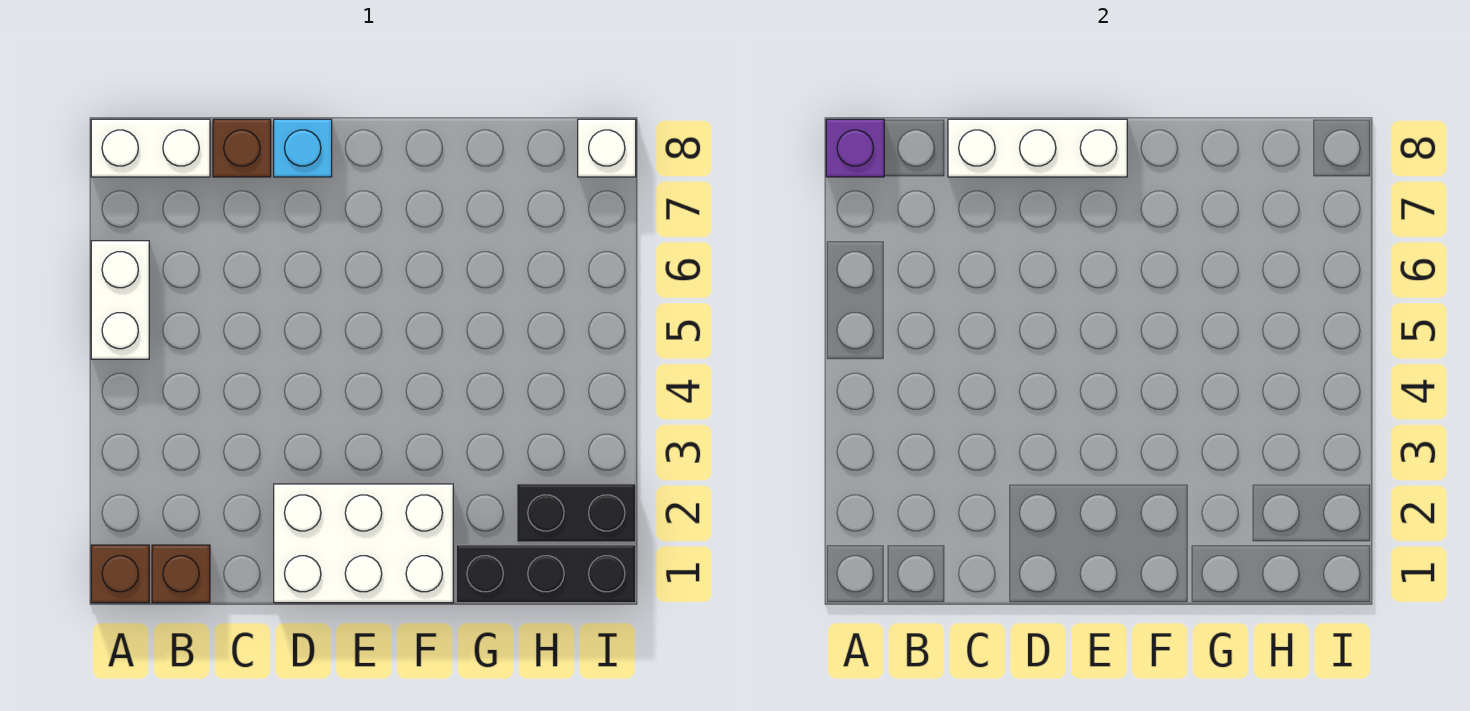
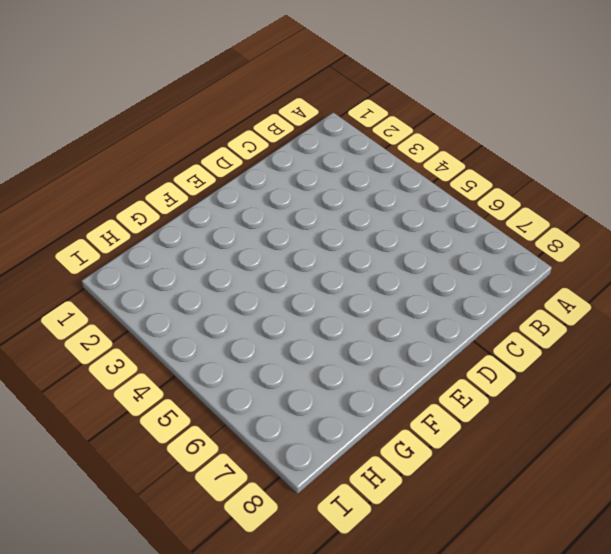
none -> brown 1x1 brick [91,545,149,603]
none -> white 1x2 brick [91,241,149,359]
none -> white 1x2 brick [91,119,210,177]

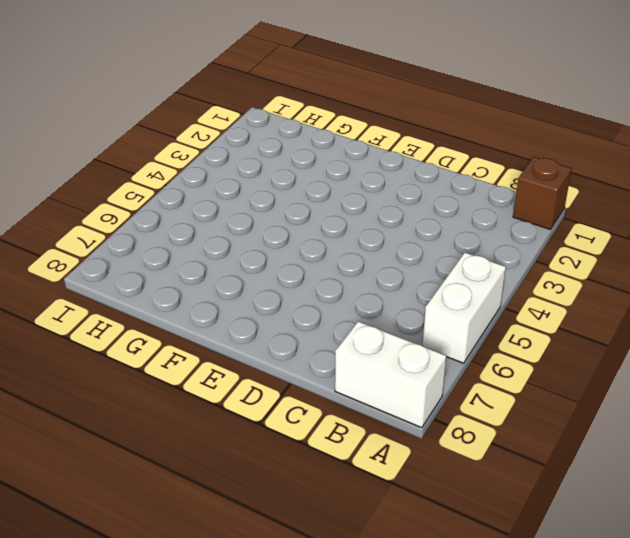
none -> brown 1x1 brick [152,545,210,603]
none -> brown 1x1 brick [213,119,271,177]
none -> white 2x3 brick [274,484,453,603]

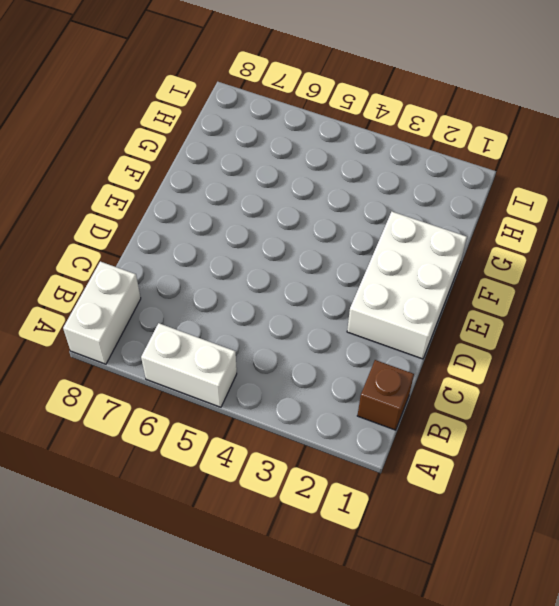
none -> brown 1x1 brick [91,545,149,603]
none -> brown 1x1 brick [213,119,271,177]
none -> cyan 1x1 brick [274,119,332,177]

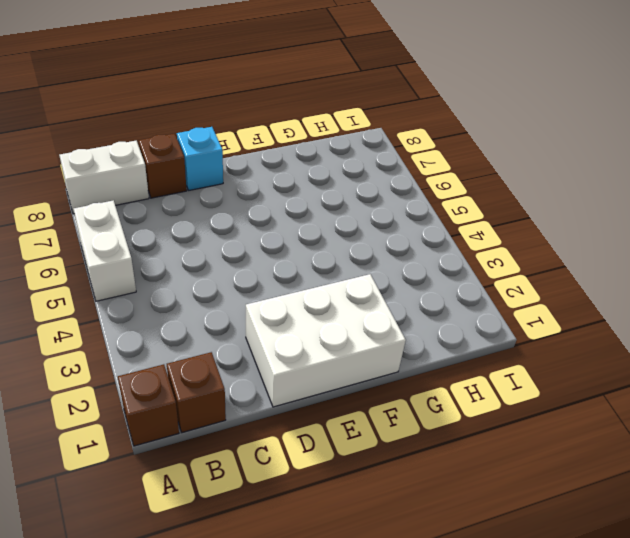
none -> black 1x3 brick [456,545,636,603]
none -> black 1x2 brick [517,484,636,542]
none -> white 1x1 brick [578,119,636,177]

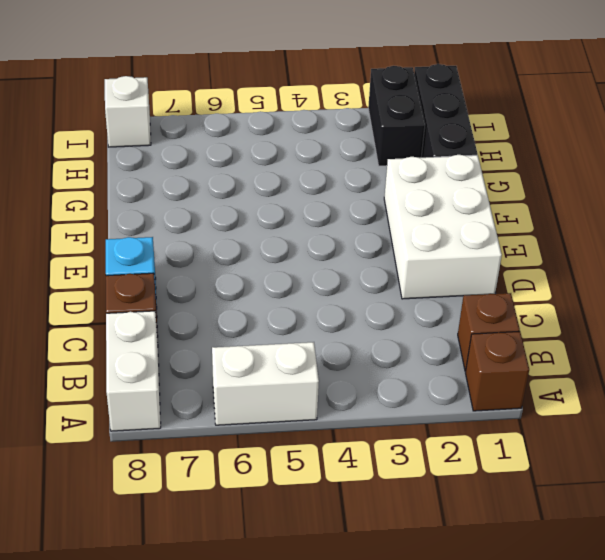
none -> purple 1x1 brick [826,119,884,177]
none -> white 1x3 brick [948,119,1127,177]

